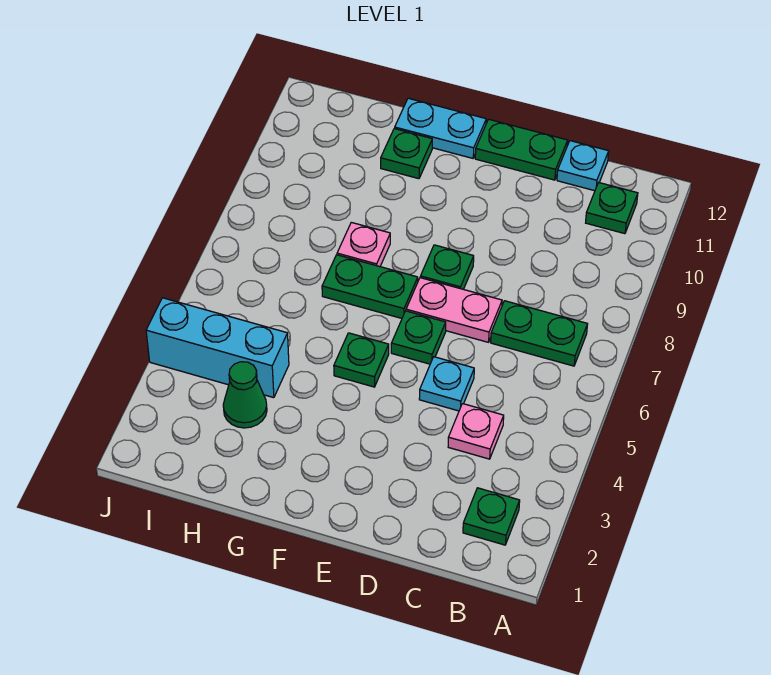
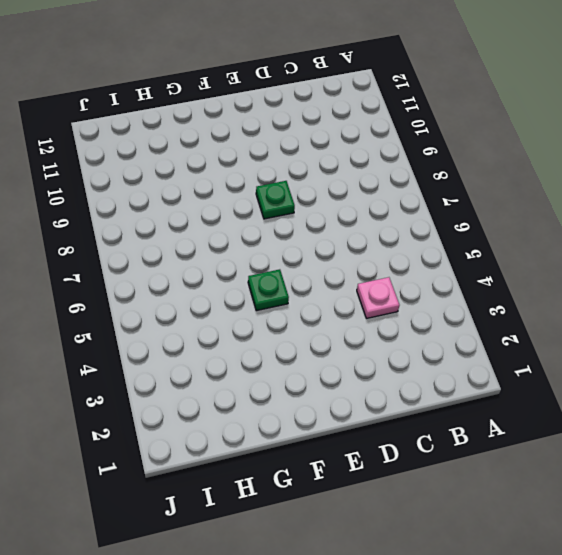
none -> green 1x1 plate [463,488,520,545]
none -> green 1x2 plate [491,301,588,366]
none -> green 1x1 plate [586,183,638,234]

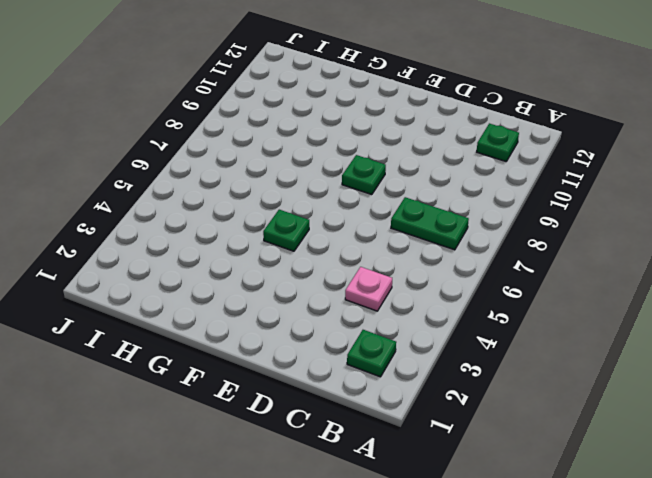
none -> cyan 1x1 plate [557,141,609,191]
none -> cyan 1x1 plate [419,357,474,411]
none -> pink 1x2 plate [406,278,502,342]

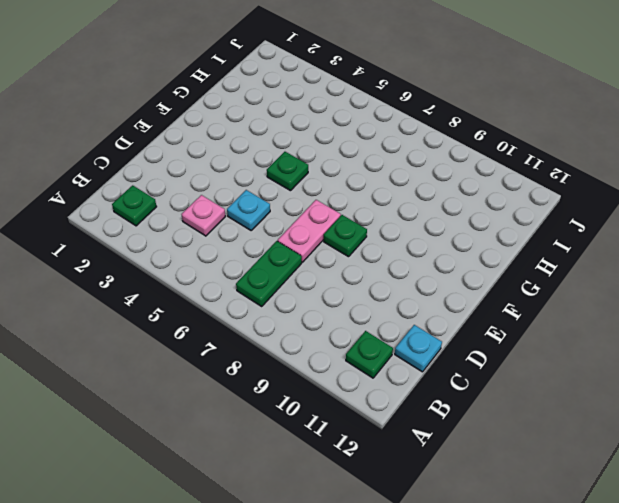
none -> green 1x2 plate [475,119,568,180]
none -> green 1x1 plate [391,311,446,364]
none -> green 1x2 plate [322,255,418,318]

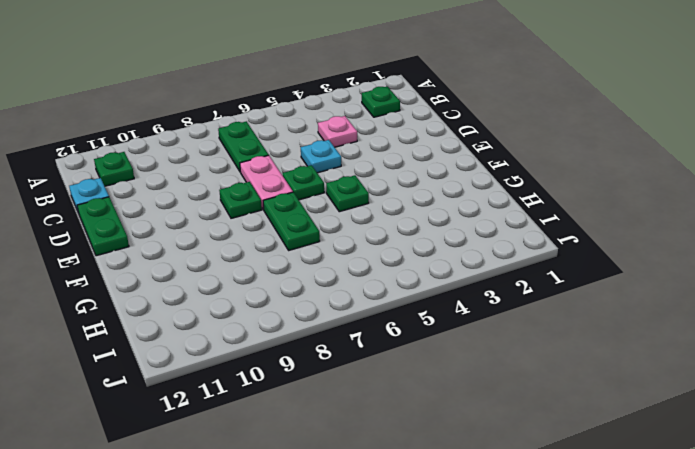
none -> cyan 1x2 plate [395,98,486,158]
none -> pink 1x1 plate [337,222,390,266]
none -> green 1x1 plate [381,129,432,179]

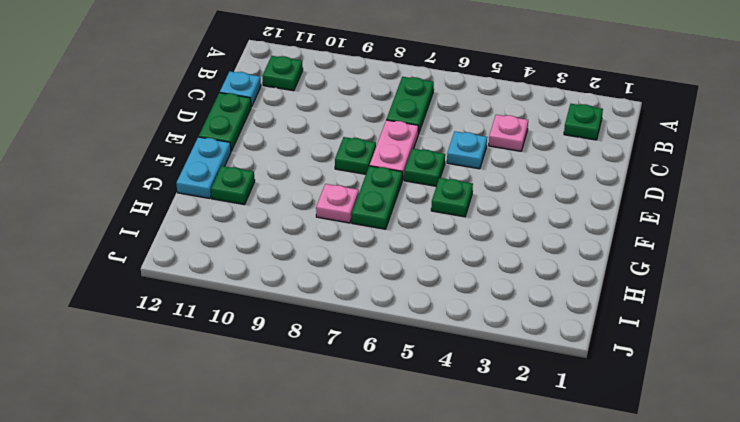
none -> green 1x1 cone [223,362,267,428]
none -> cyan 1x3 brick [146,298,289,398]

